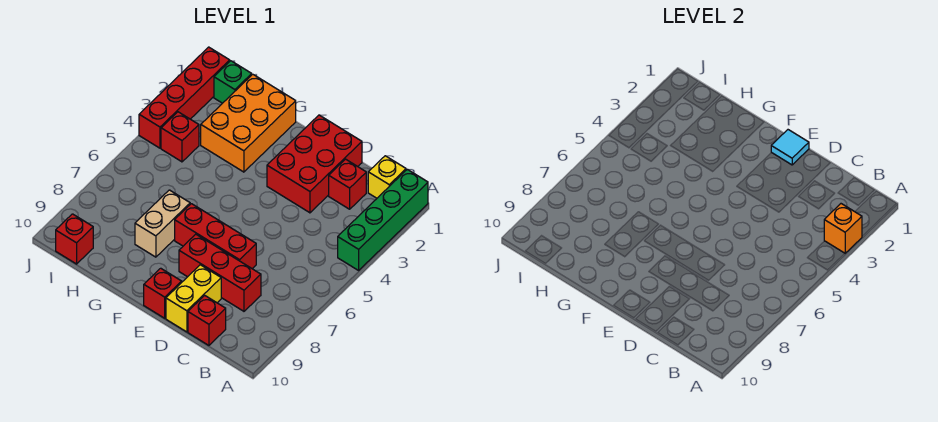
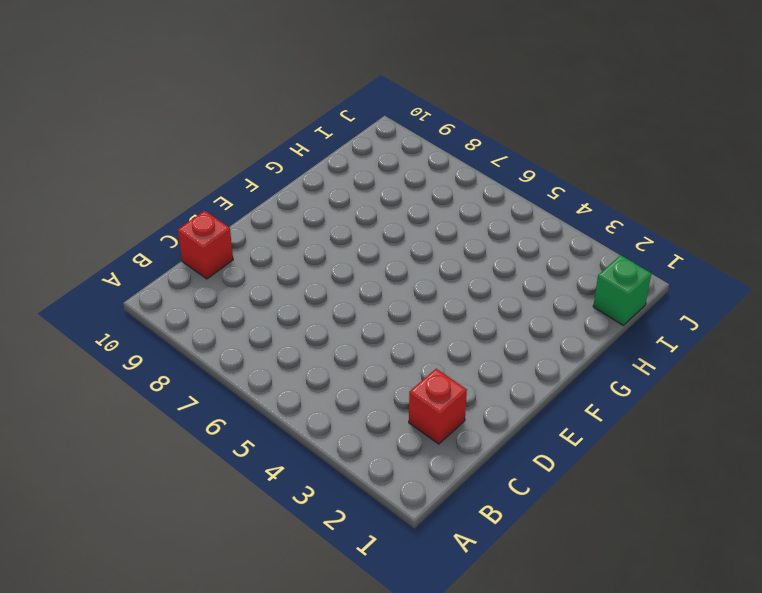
none -> green 1x4 brick [338,169,428,270]
none -> yellow 1x1 brick [368,156,406,198]
none -> red 1x3 brick [179,234,261,311]

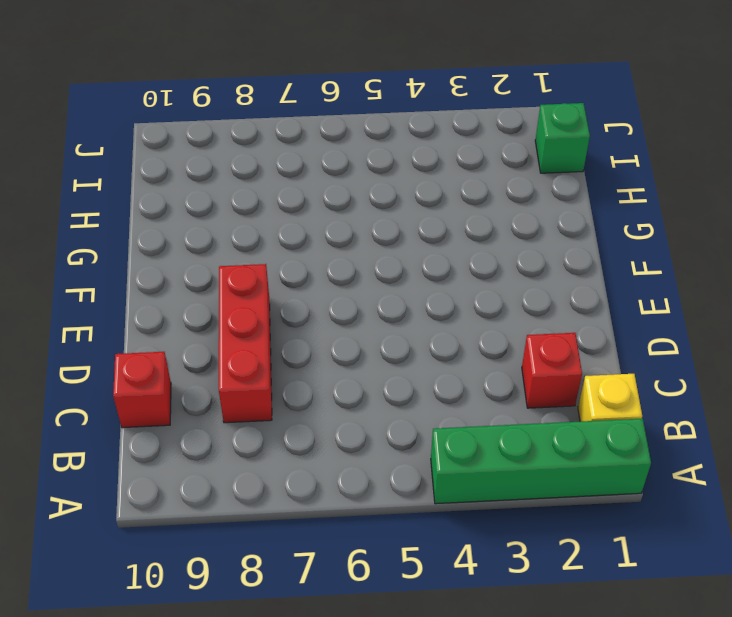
none -> red 2x3 brick [267,115,362,213]
none -> red 1x3 brick [175,204,256,269]
none -> yellow 1x2 brick [166,265,221,332]

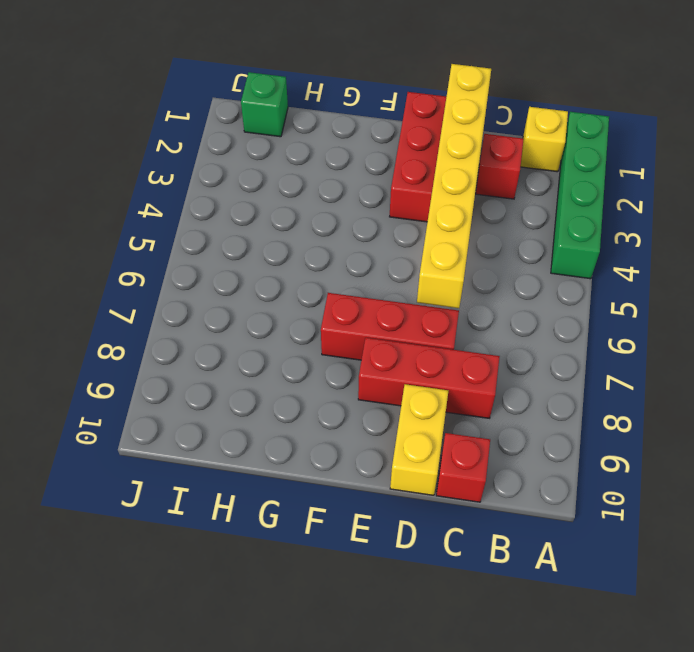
yellow 1x6 brick [417,64,491,308] -> none
none -> red 1x1 brick [144,268,182,318]
none -> orange 2x3 brick [201,74,296,172]
none -> tan 1x2 brick [135,190,190,257]

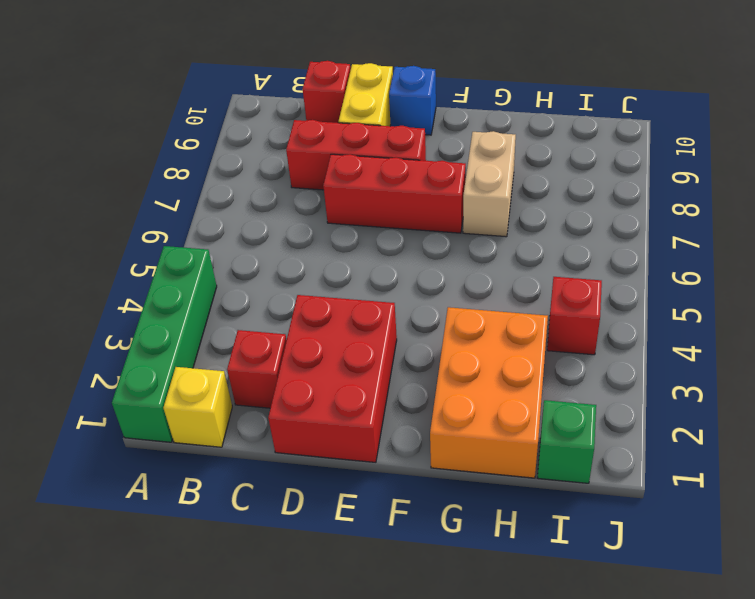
blue 1x1 brick [389,66,436,135] -> red 1x1 brick [144,268,182,318]
none -> red 1x1 brick [56,214,93,264]
none -> red 1x4 brick [139,47,230,148]
none -> orange 1x1 brick [824,204,862,253]

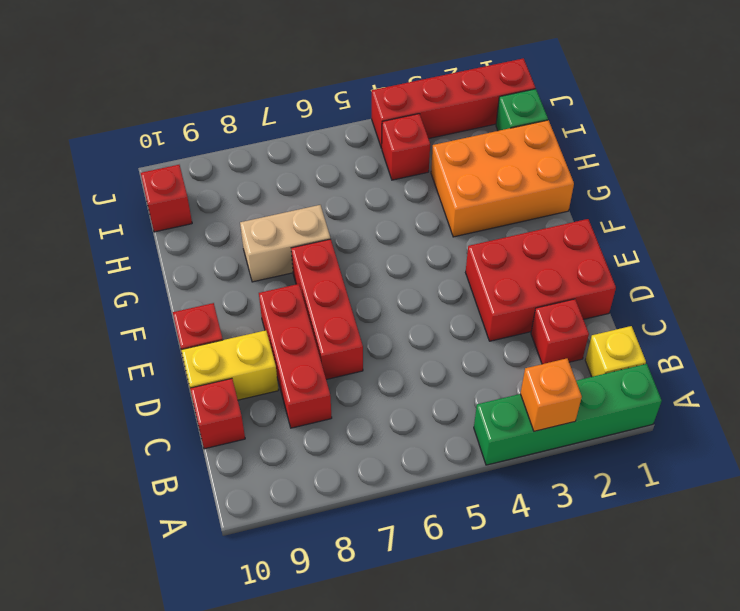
none -> cyan 1x1 tile [771,130,809,165]

